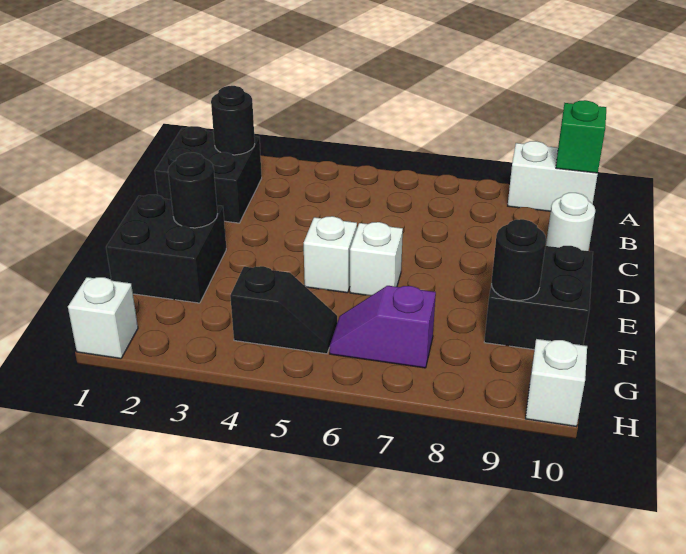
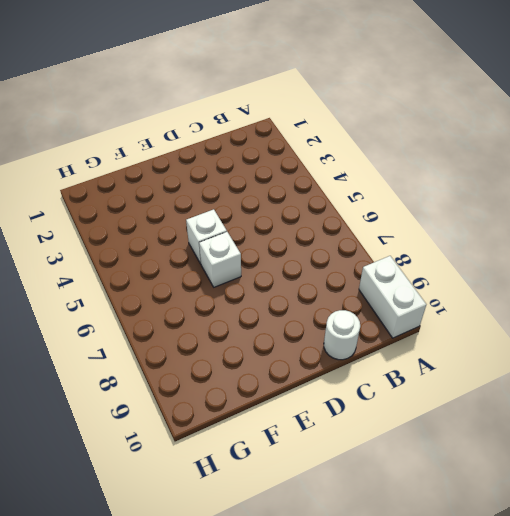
none -> black 2x2 brick [155,126,262,223]
none -> black 2x2 brick [106,195,226,303]
none -> black 2x2 brick [484,246,593,350]

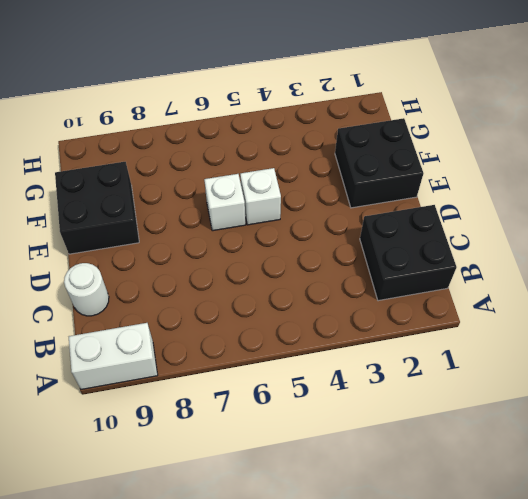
none -> black 1x2 slope [230,266,337,354]
none -> purple 1x2 slope [330,286,436,368]
none -> white 1x1 brick [68,277,138,359]

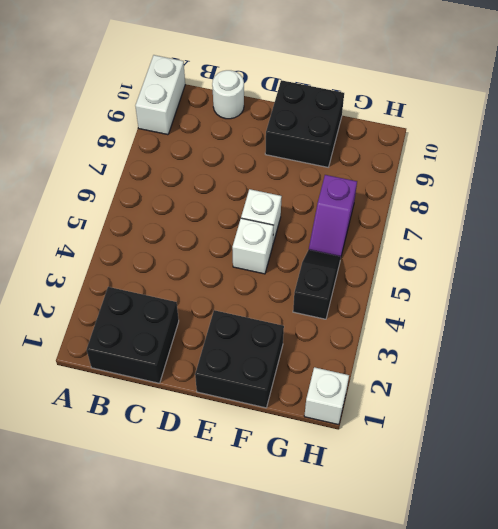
none -> white 1x1 brick [526,339,587,426]
none -> green 1x1 brick [556,100,606,173]
none -> black 1x1 round brick [211,86,255,155]

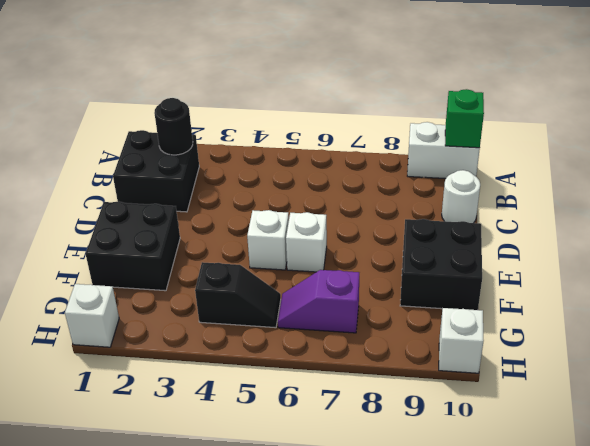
none -> black 1x1 round brick [168,153,217,228]
none -> black 1x1 round brick [492,219,546,300]

